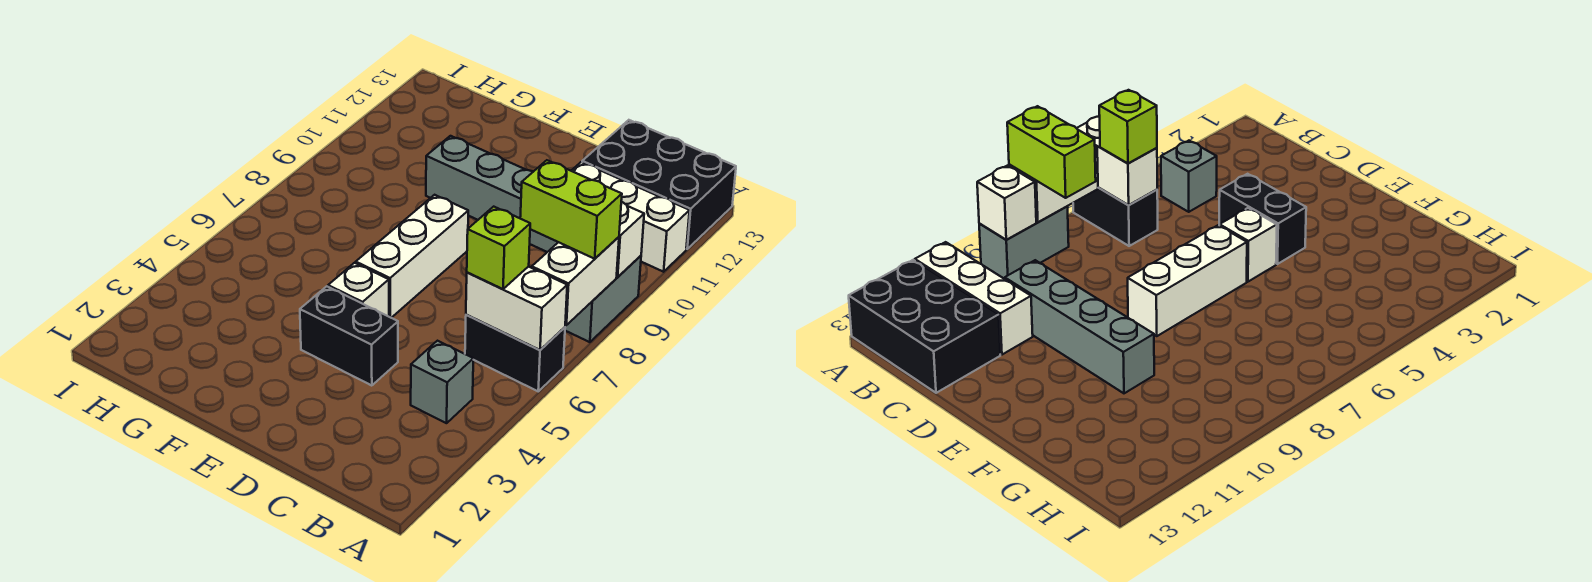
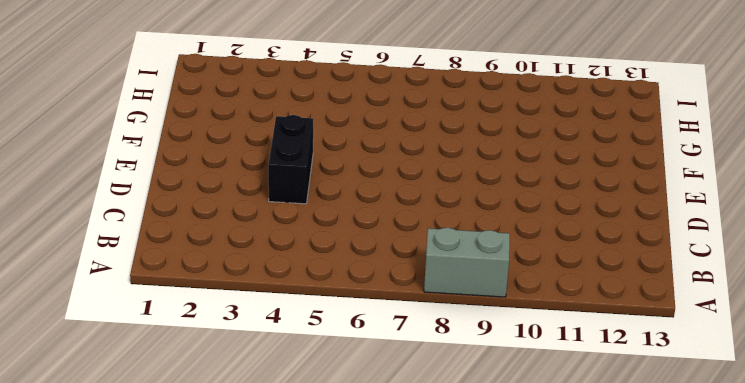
none -> black 1x2 brick [465,315,565,391]
none -> white 1x3 brick [571,162,690,272]
none -> black 2x3 brick [582,120,736,249]

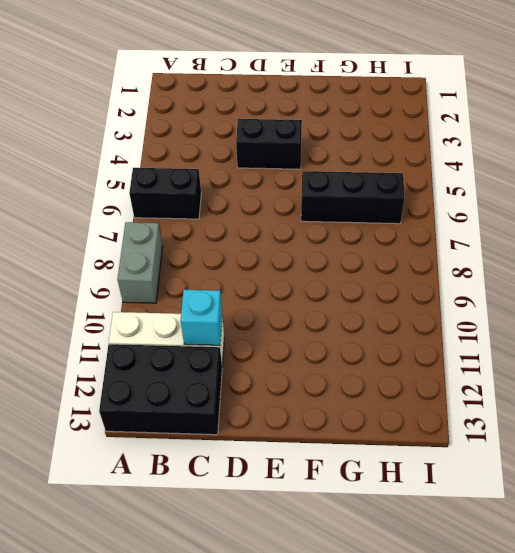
cyan 1x1 brick [180,290,222,345] -> none
black 1x3 brick [301,171,404,224] -> none
none -> grey 1x1 brick [411,341,473,423]
none -> grey 1x4 brick [426,136,558,252]
none -> white 1x1 brick [328,263,389,317]

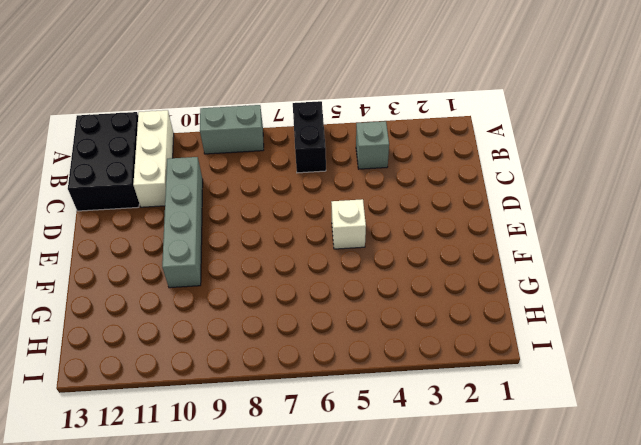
none -> black 1x2 brick [300,286,398,386]
none -> white 1x3 brick [356,195,468,318]
none -> white 1x2 brick [466,267,567,350]

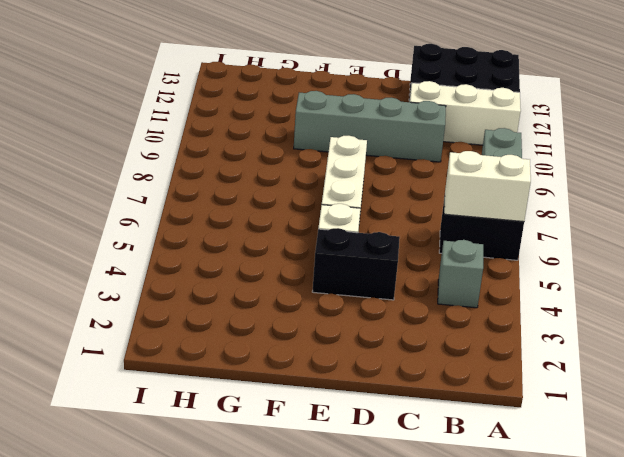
none -> white 1x2 brick [532,237,619,325]
none -> white 1x1 brick [617,202,644,277]
none -> lime 1x2 brick [520,160,622,259]

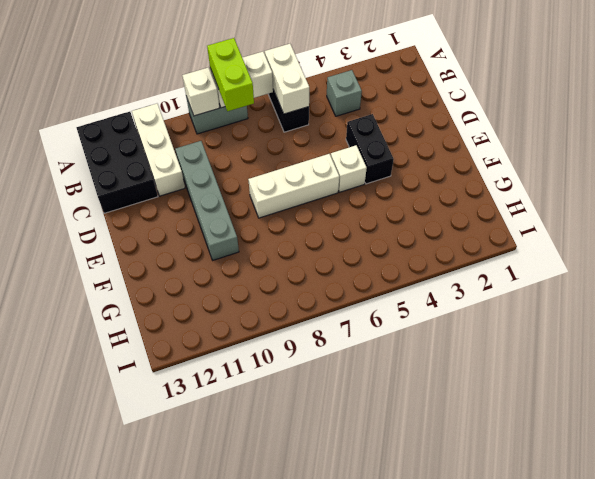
none -> lime 1x1 brick [467,207,530,289]

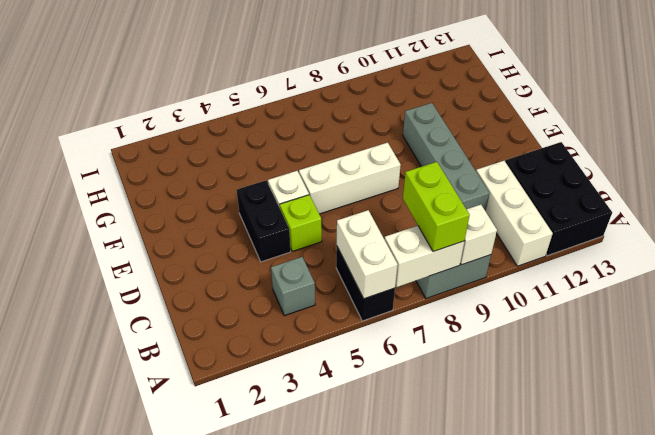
lime 1x1 brick [280,195,322,252] -> lime 1x1 brick moved to [467,207,530,289]

